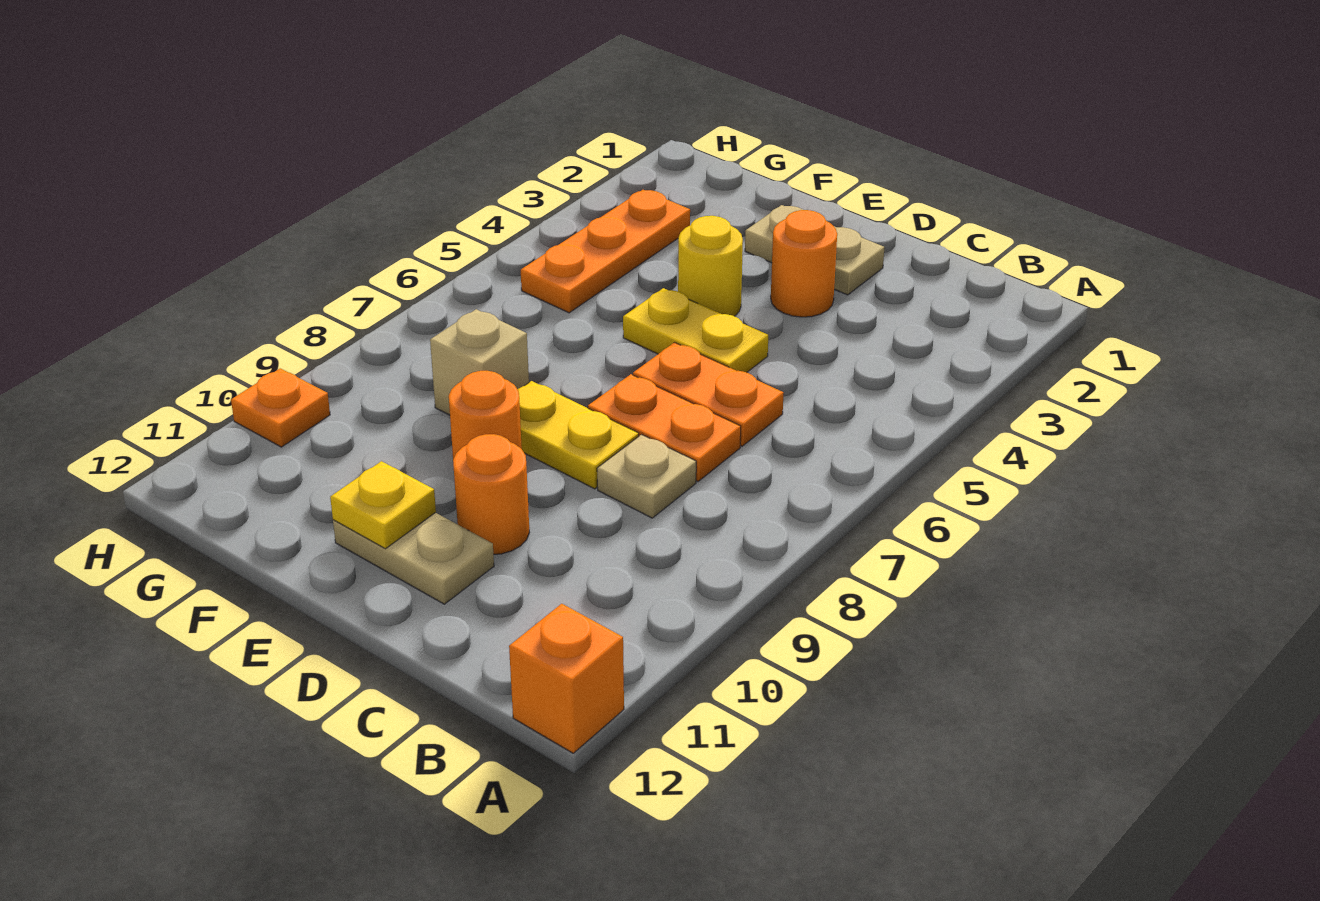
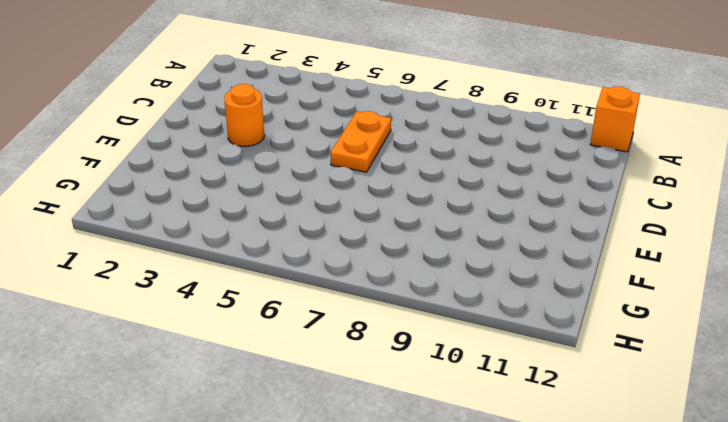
none -> orange 1x2 plate [588,374,741,481]
none -> tan 1x1 plate [597,435,696,518]
none -> tan 1x2 plate [745,205,884,295]

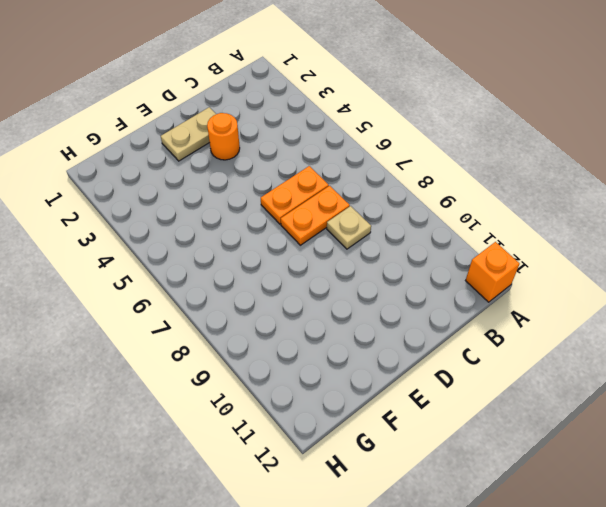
none -> yellow 1x2 plate [623,288,768,372]
none -> yellow 1x2 plate [518,381,639,489]
none -> orange 1x1 round brick [453,434,530,554]

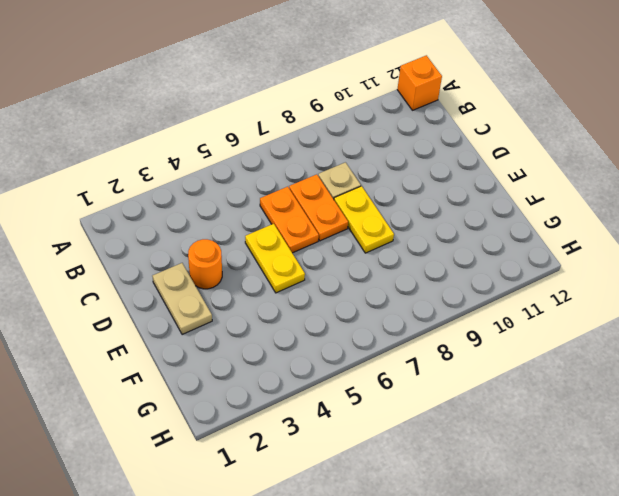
none -> orange 1x1 round brick [453,434,530,554]
none -> tan 1x2 plate [333,513,494,604]
none -> yellow 1x1 round brick [678,216,743,316]

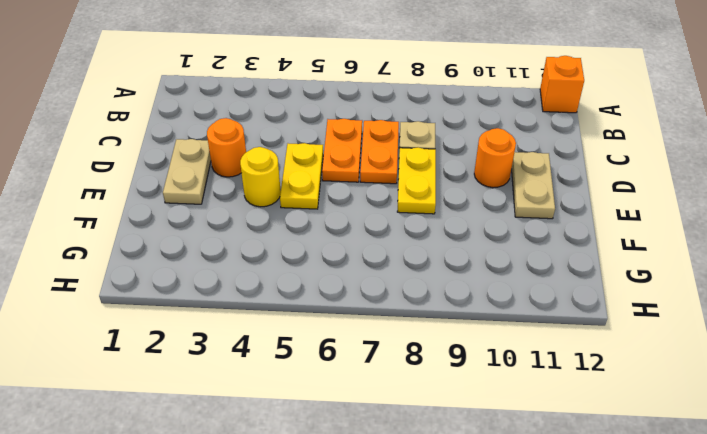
none -> orange 1x1 round brick [449,371,522,459]
none -> tan 1x1 brick [430,309,529,415]
none -> orange 1x3 plate [521,190,690,313]

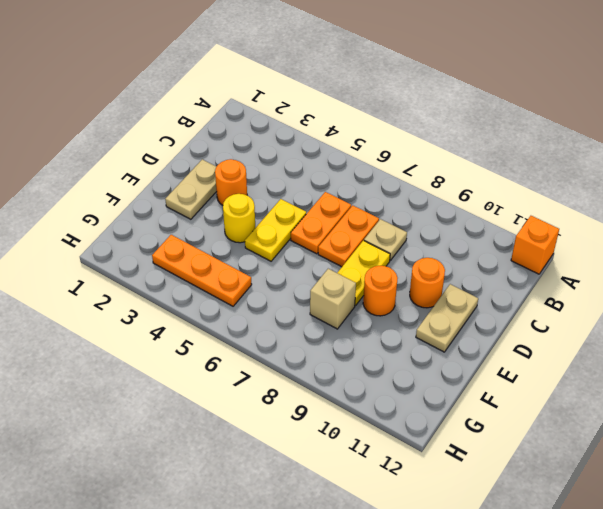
none -> orange 1x1 plate [231,368,330,447]
none -> yellow 1x1 plate [330,461,436,549]

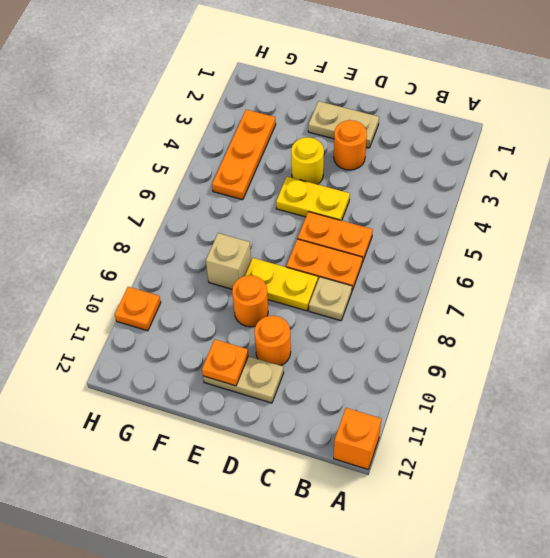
orange 1x1 plate [202,340,248,386] -> yellow 1x1 plate [330,461,436,549]

